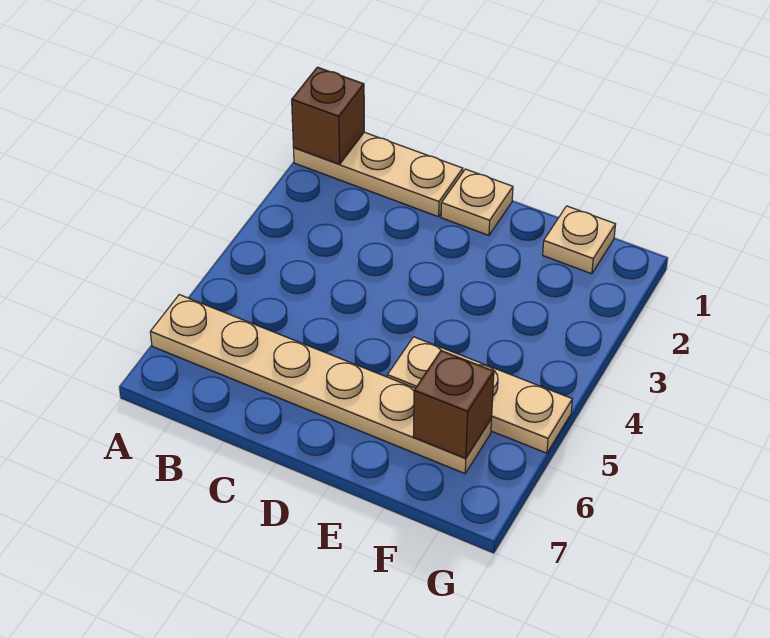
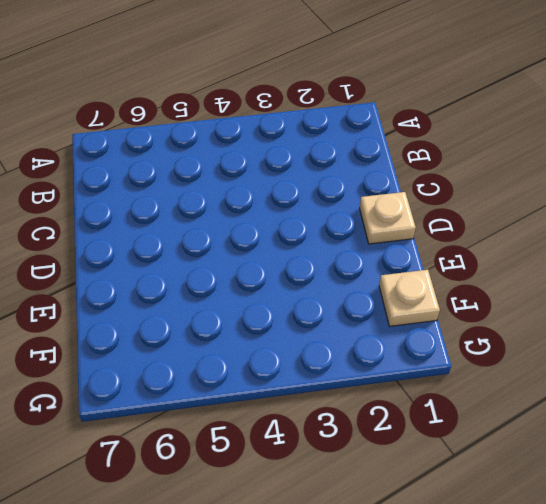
none -> tan 1x3 plate [294,132,463,217]
none -> tan 1x6 plate [150,295,492,474]

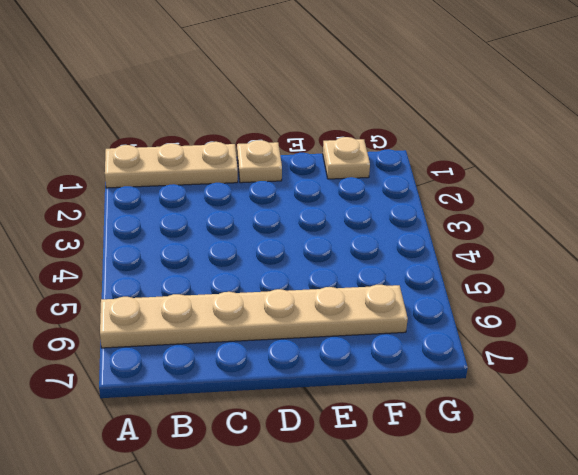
none -> tan 1x3 plate [387,337,572,453]
none -> brown 1x1 brick [292,67,364,164]

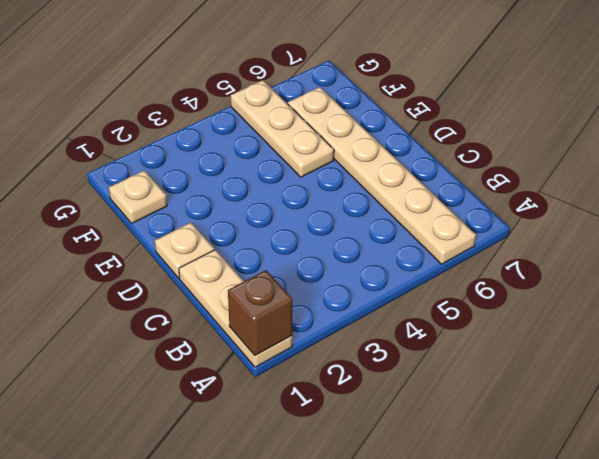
none -> brown 1x1 brick [413,351,494,458]

